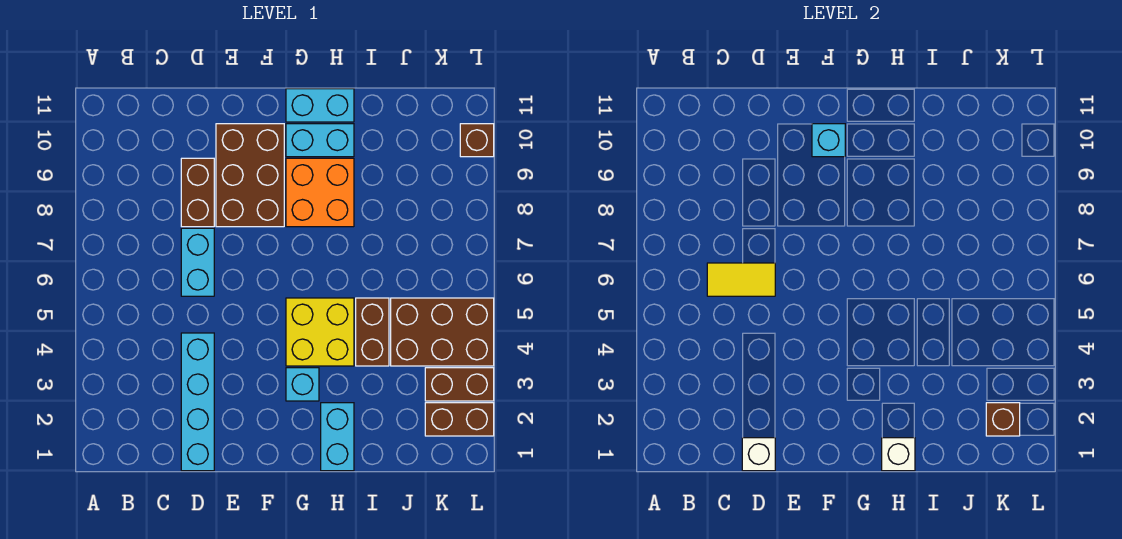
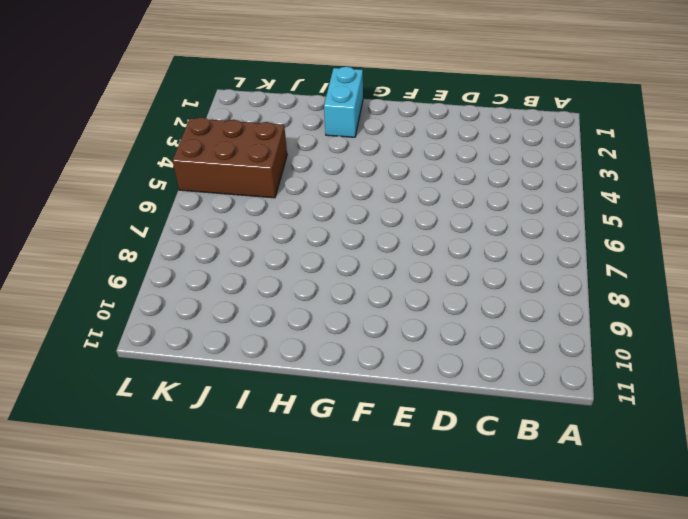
none -> cyan 1x4 brick [181,333,214,471]
none -> cyan 1x2 brick [181,228,214,296]
none -> brown 1x2 brick [181,158,214,227]

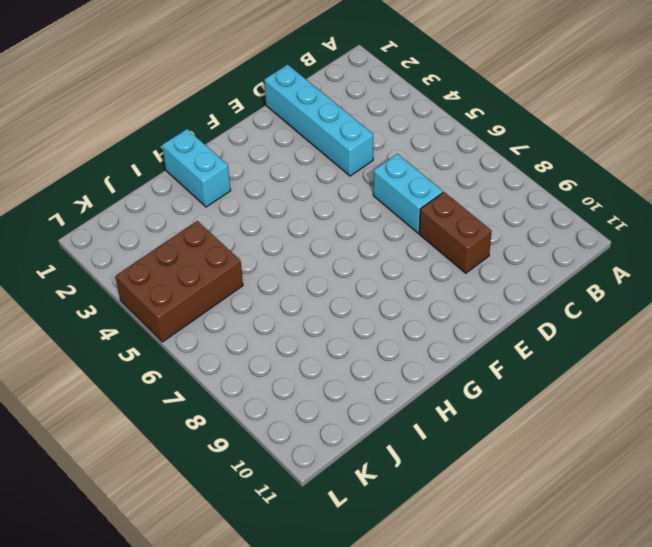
none -> brown 2x3 brick [216,124,284,227]
none -> cyan 1x1 brick [286,368,319,401]
none -> yellow 2x2 brick [286,298,354,366]

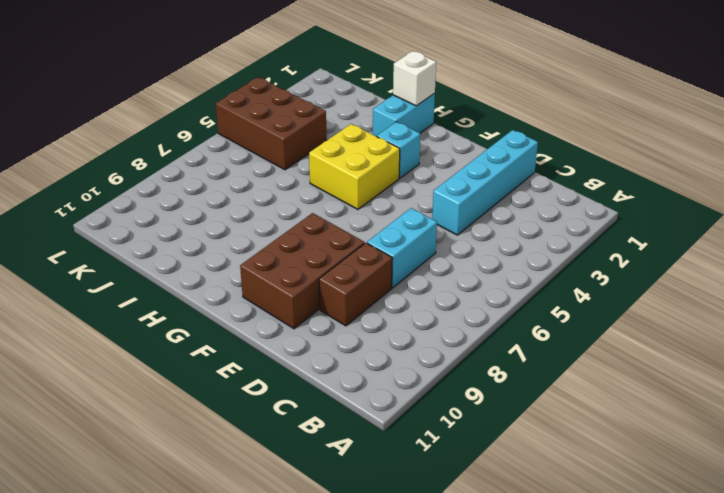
none -> orange 2x2 brick [286,158,354,227]
none -> cyan 1x2 brick [286,124,354,157]
none -> cyan 1x2 brick [286,89,354,122]

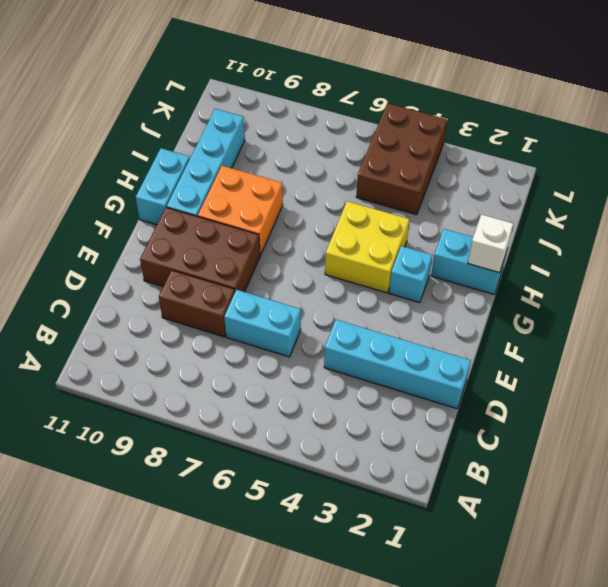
cyan 1x4 brick [167,109,245,216] -> cyan 1x2 brick [286,124,354,157]
none -> brown 1x2 brick [356,298,389,366]
none -> brown 1x2 brick [425,403,494,436]
none -> brown 1x2 brick [425,368,494,401]

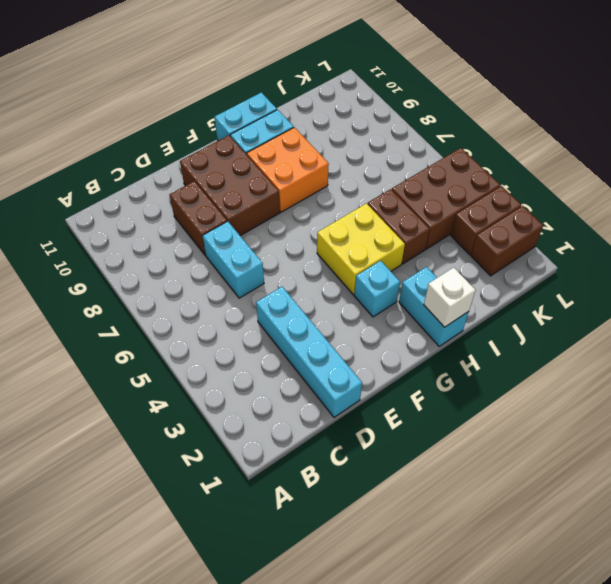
none -> brown 1x1 brick [460,124,494,157]
none -> yellow 1x2 tile [707,263,775,296]
none -> white 1x1 brick [742,438,775,471]

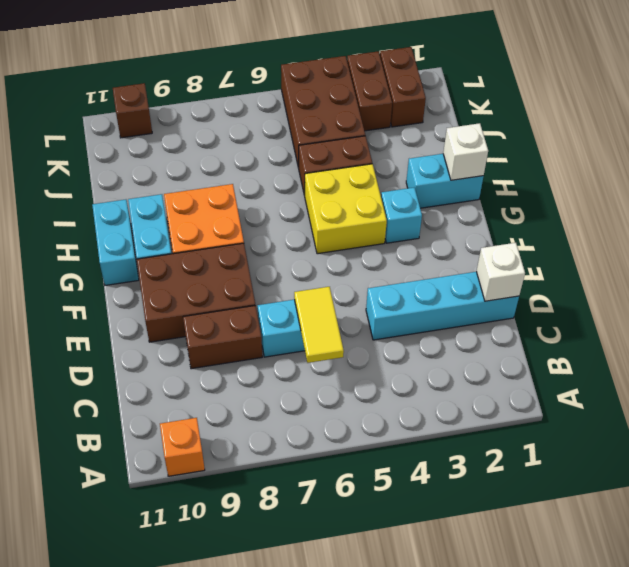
orange 1x1 brick [160,418,205,476] -> none
none -> cyan 1x1 brick [812,124,845,157]
none -> brown 1x1 brick [986,403,1020,436]

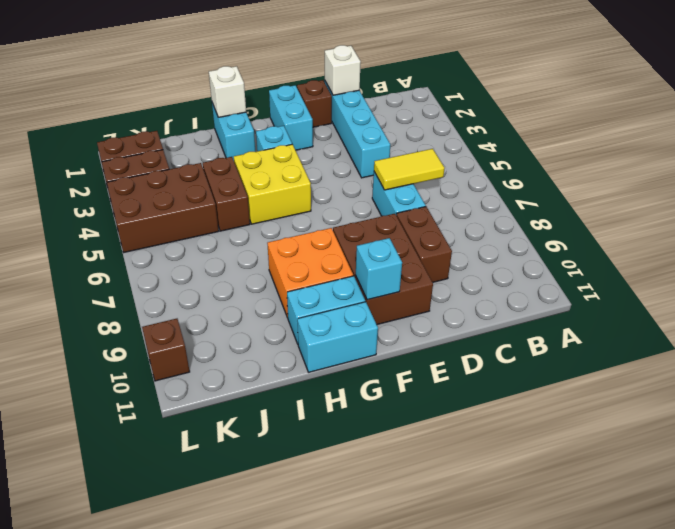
brown 1x1 brick [297,80,332,127] -> brown 1x1 brick moved to [986,403,1020,436]
cyan 1x2 brick [269,85,313,150] -> none

